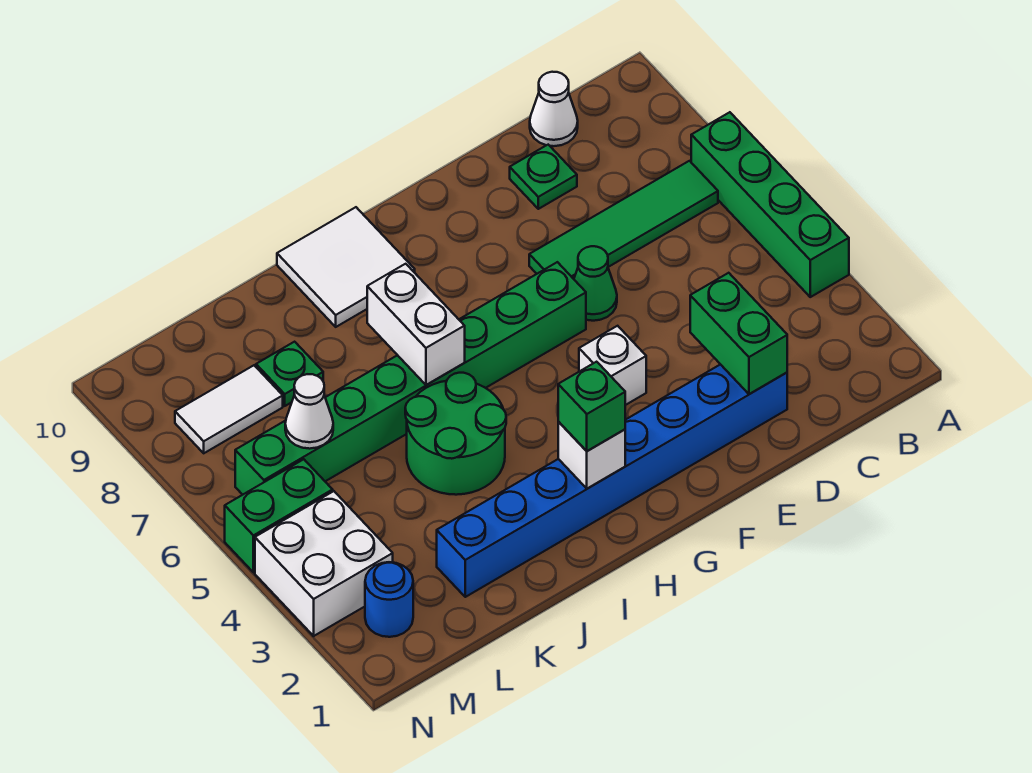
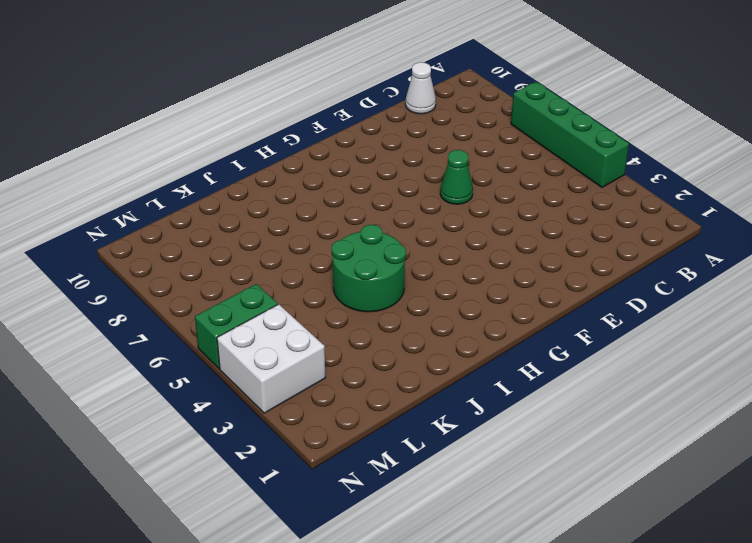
none -> green 1x4 tile [529,161,718,279]
none -> blue 1x8 brick [437,364,787,597]
none -> green 1x1 plate [510,145,577,209]

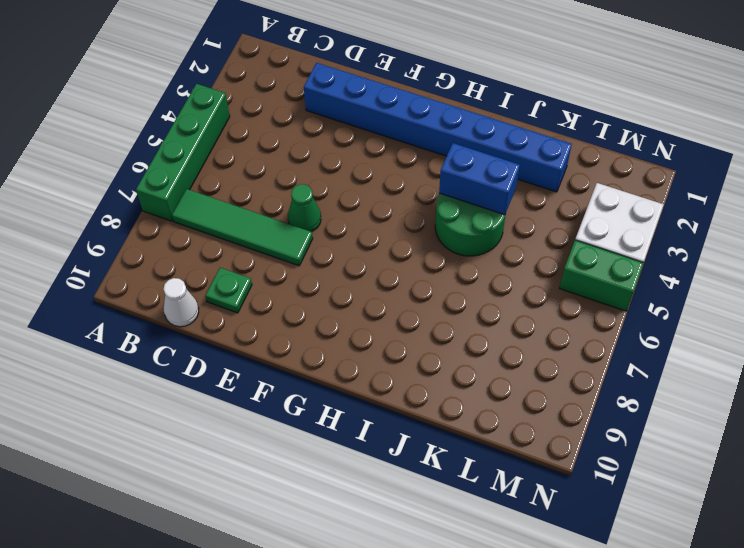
blue 1x2 brick [439,143,520,215] -> none
none -> white 1x1 brick [579,326,646,405]
none -> green 1x8 brick [235,262,586,495]
none -> white 2x2 tile [277,207,415,327]

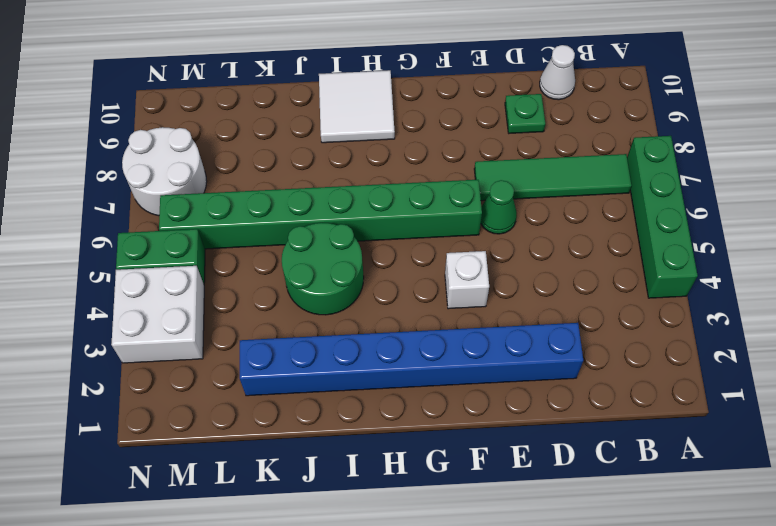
white 2x2 round brick [122,127,207,216] -> white 1x2 tile [175,365,283,453]
none -> green 1x1 plate [256,342,323,406]
none -> blue 1x1 round brick [365,562,413,637]
none -> green 1x2 brick [690,273,787,394]

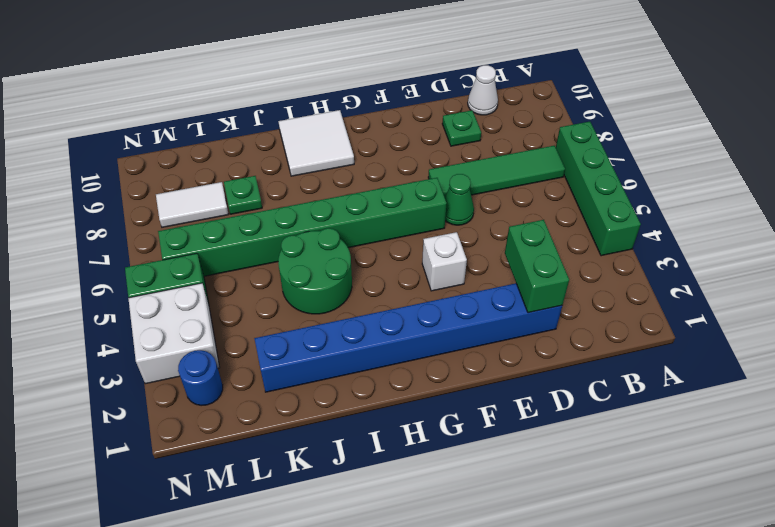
none -> white 1x1 brick [558,422,625,489]
none -> white 1x2 brick [367,264,465,385]
none -> white 1x1 cone [285,374,333,449]

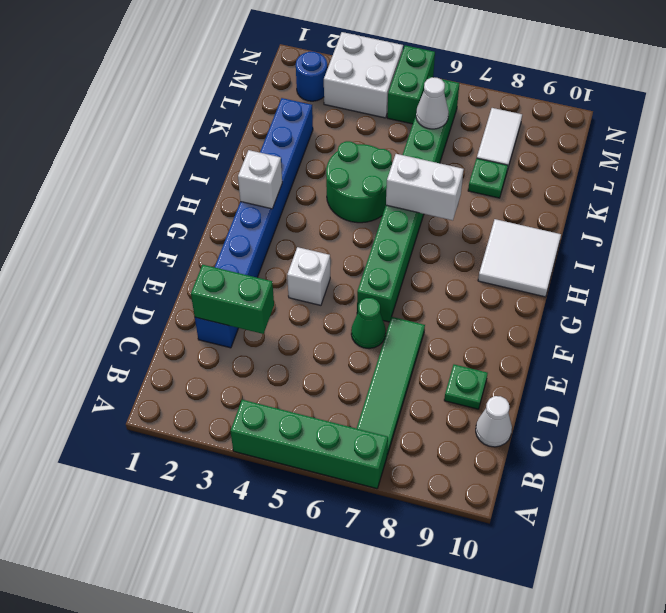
none -> green 1x1 brick [558,362,625,451]

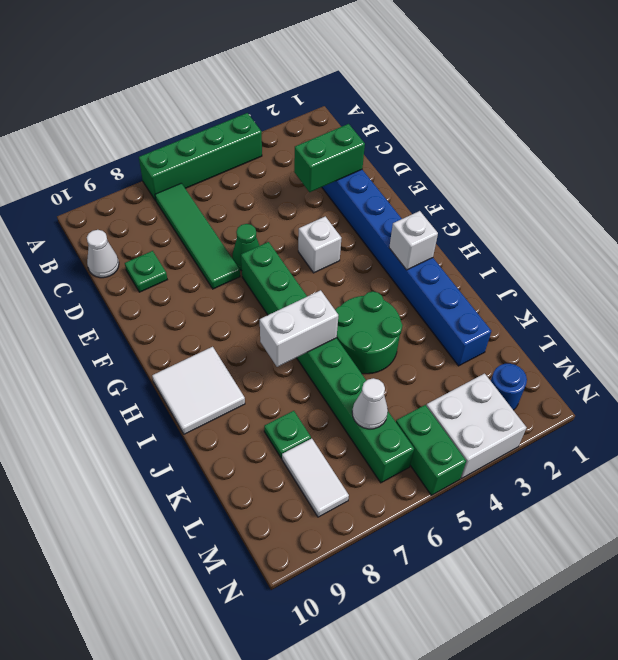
none -> green 1x1 brick [558,362,625,451]

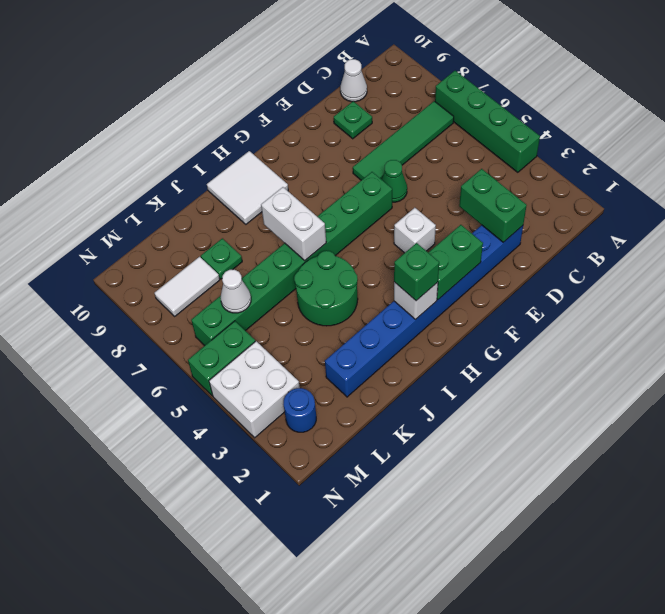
green 1x2 brick [428,225,483,300] -> none

